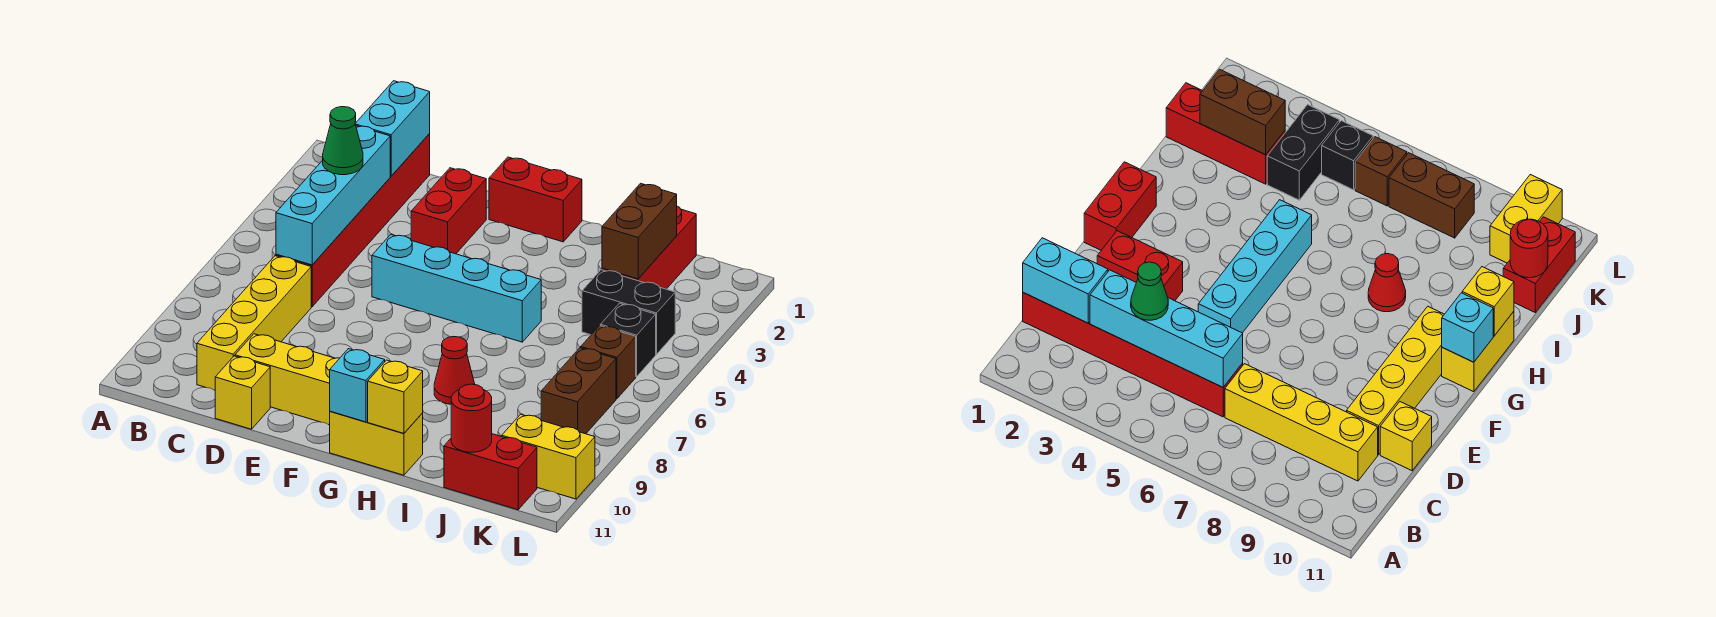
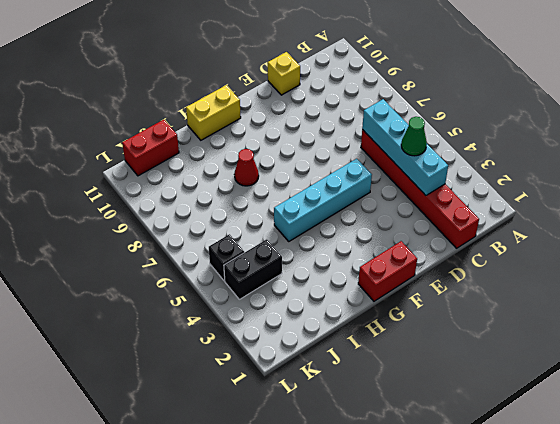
none -> yellow 1x4 brick [197,256,311,390]
none -> yellow 1x4 brick [235,334,340,425]
none -> red 1x2 brick [411,168,486,254]

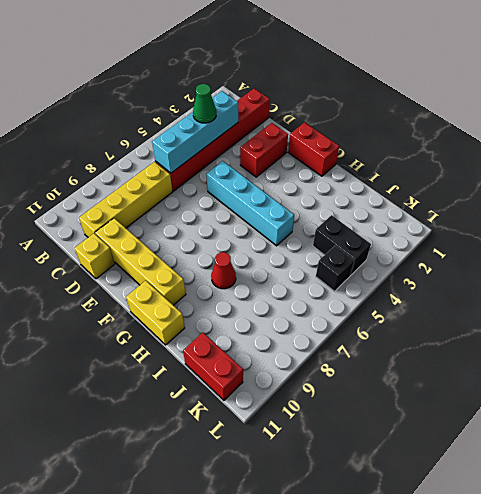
none -> red 1x3 brick [602,206,696,289]
none -> brown 1x1 brick [581,326,636,399]
none -> brown 1x2 brick [541,348,616,434]

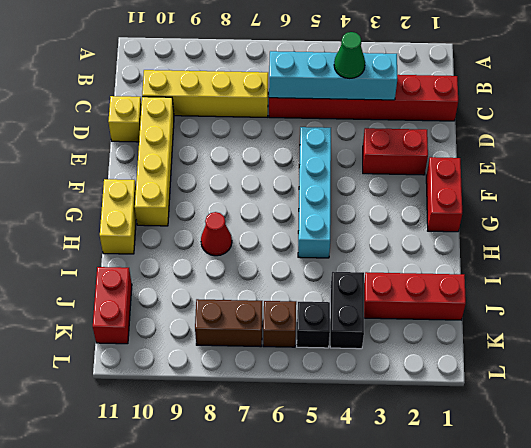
none -> yellow 1x2 brick [502,414,595,499]
none -> cyan 1x2 brick [355,81,430,176]
none -> cyan 1x1 brick [330,349,385,422]

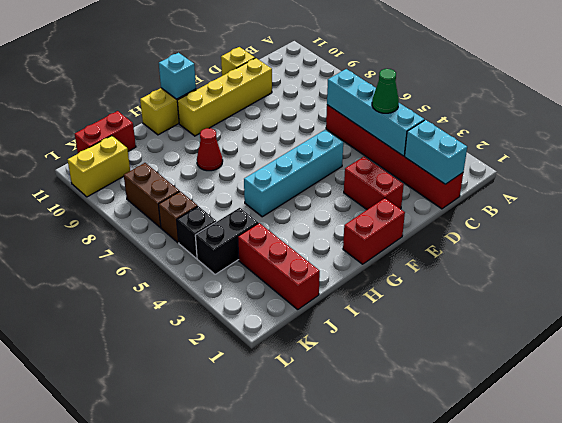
none -> yellow 1x4 brick [197,256,311,390]
none -> yellow 1x1 brick [368,360,423,434]
none -> brown 1x2 brick [602,183,677,279]

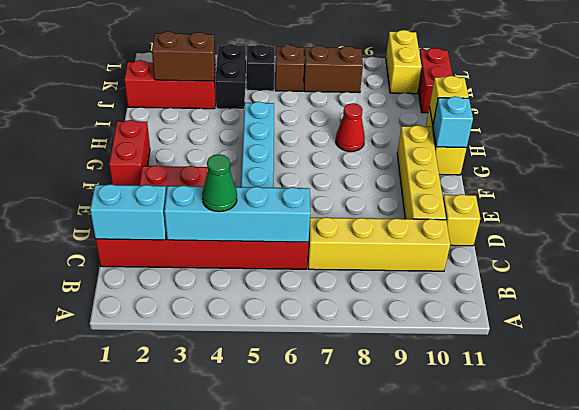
none -> red 1x1 round brick [451,384,492,452]

